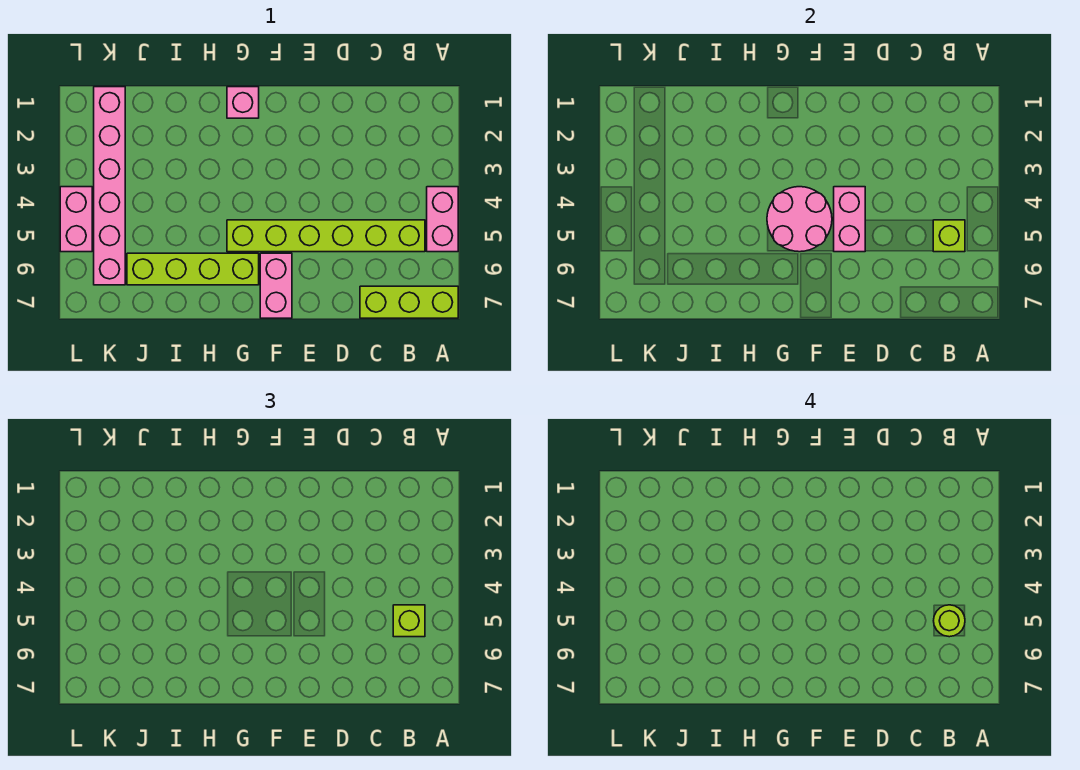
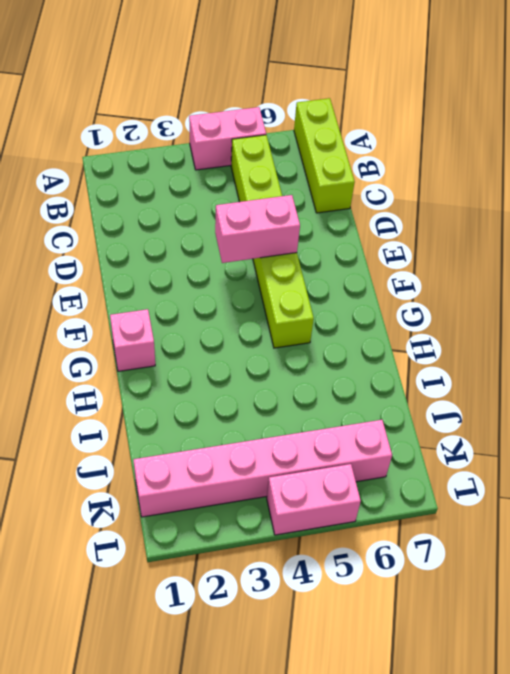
none -> pink 1x2 brick [260,253,292,318]
none -> lime 1x4 brick [127,253,259,285]
none -> lime 1x1 brick [933,220,965,252]

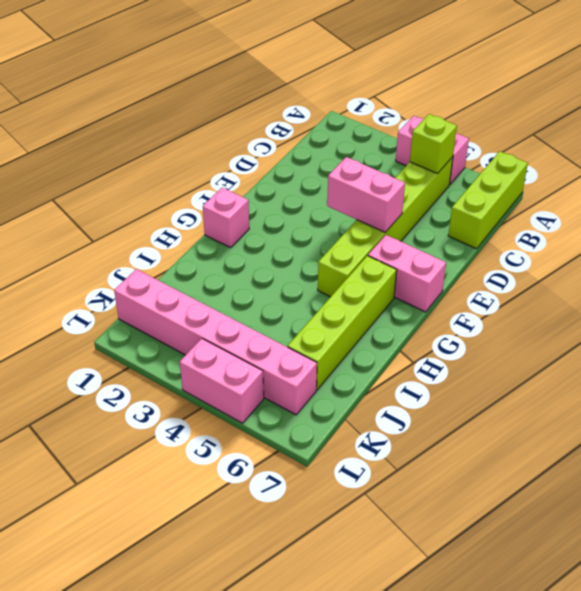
none -> pink 2x2 round brick [767,187,832,252]
none -> lime 1x1 brick [393,605,425,637]
none -> lime 1x1 round brick [934,605,965,637]

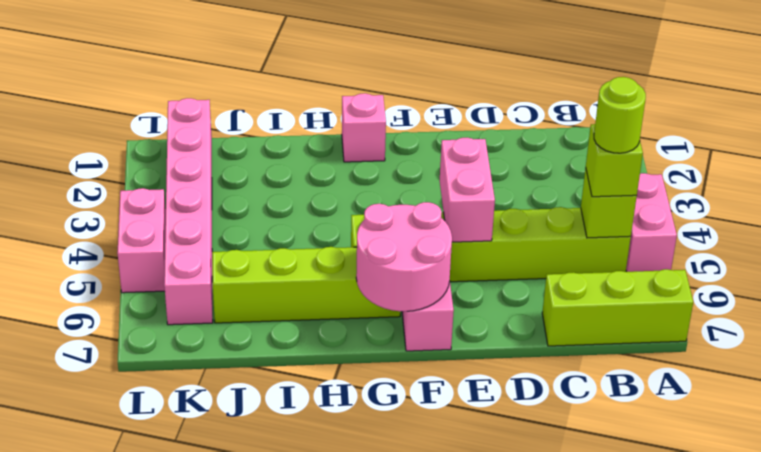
pink 2x2 round brick [356,202,452,311] -> pink 2x2 round brick moved to [767,187,832,252]

